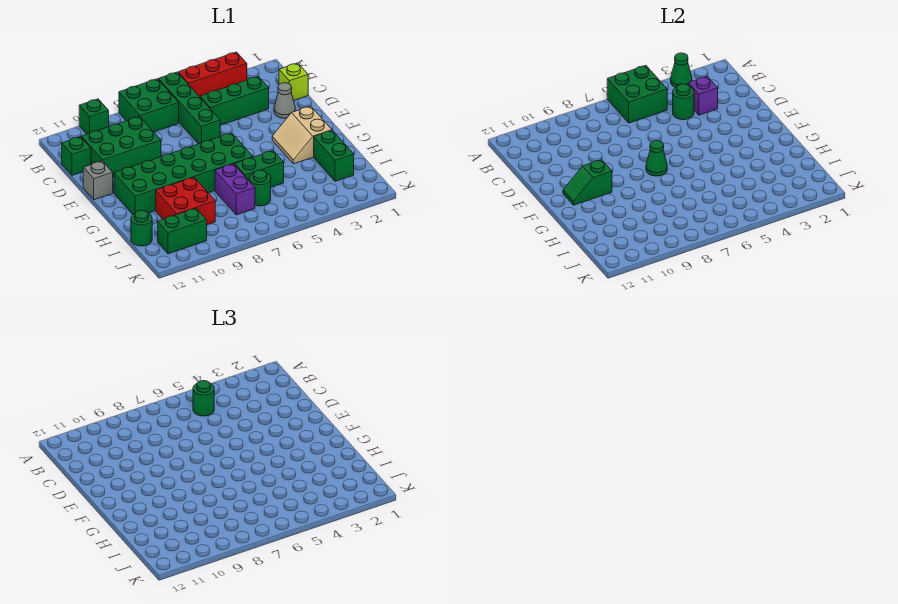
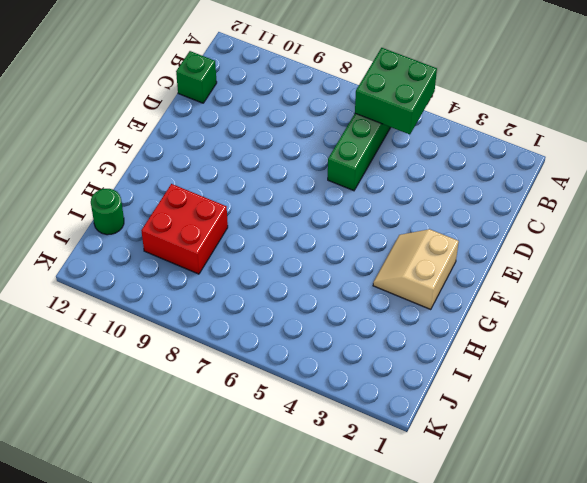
none -> red 1x3 brick [178,52,247,97]
none -> green 2x2 brick [119,79,179,132]
none -> green 1x1 brick [79,99,109,134]

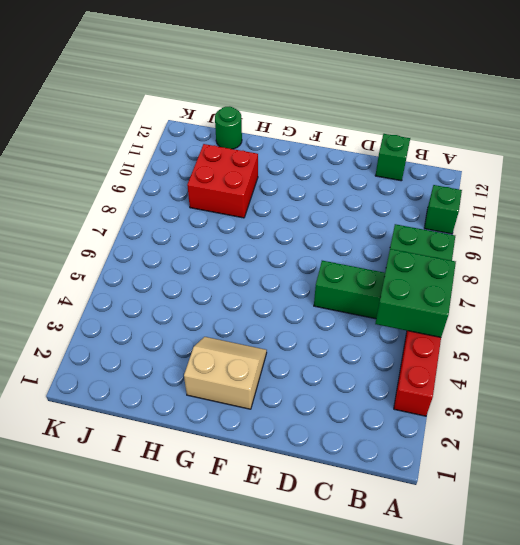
none -> lime 1x1 brick [279,63,308,100]
none -> green 1x3 brick [200,76,269,125]
none -> green 2x3 brick [81,117,161,177]

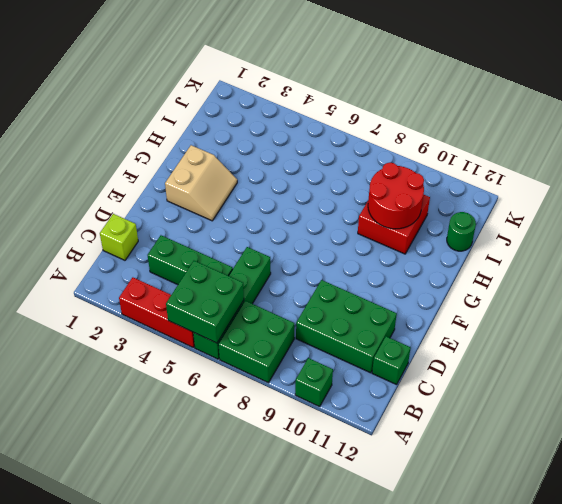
red 2x2 round brick [368,163,424,229] -> none
none -> grey 1x1 cone [274,83,295,118]
none -> grey 1x1 brick [83,161,113,200]
none -> green 2x6 brick [114,133,253,214]

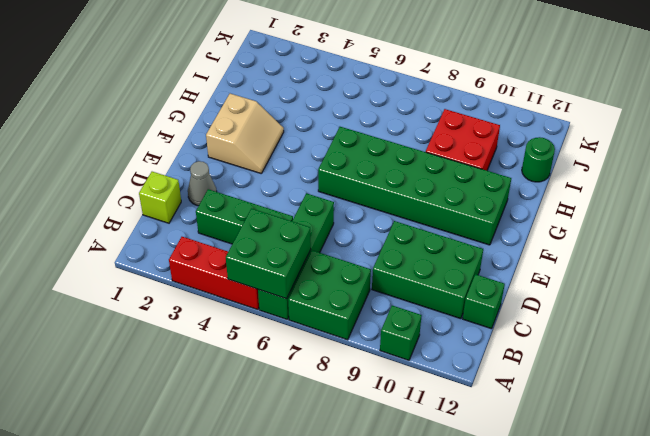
none -> grey 1x1 brick [83,161,113,200]
none -> green 1x2 brick [314,130,354,181]
none -> green 1x2 brick [235,151,284,187]

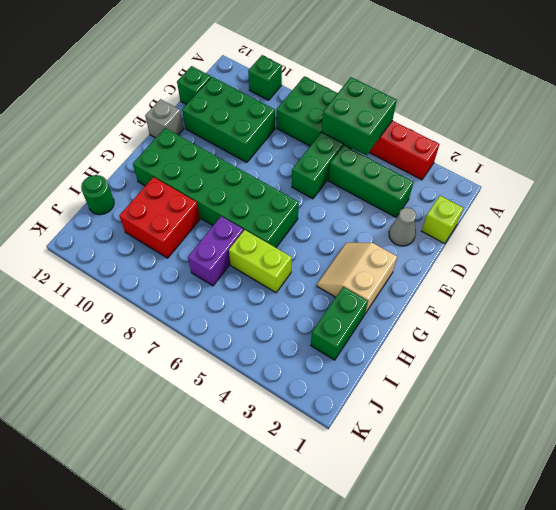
lime 1x2 brick [229,230,292,293] -> green 1x2 brick [235,151,284,187]
none -> green 1x1 round brick [250,170,271,206]
none -> green 1x2 brick [158,208,207,254]
none -> green 1x1 cone [671,53,692,87]

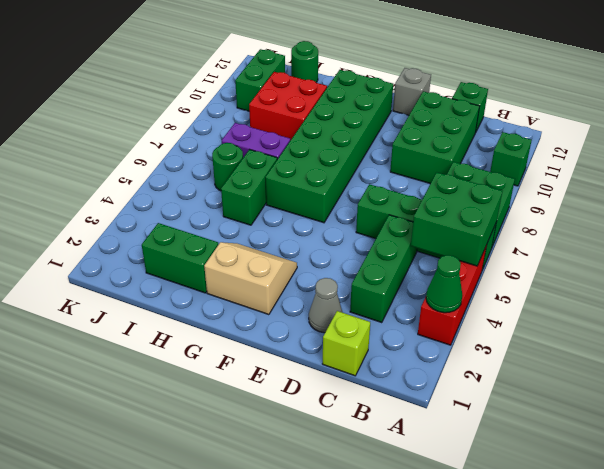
none -> purple 1x1 brick [689,76,718,115]
none -> green 1x1 round brick [673,84,694,120]
none -> green 1x1 cone [646,141,667,176]

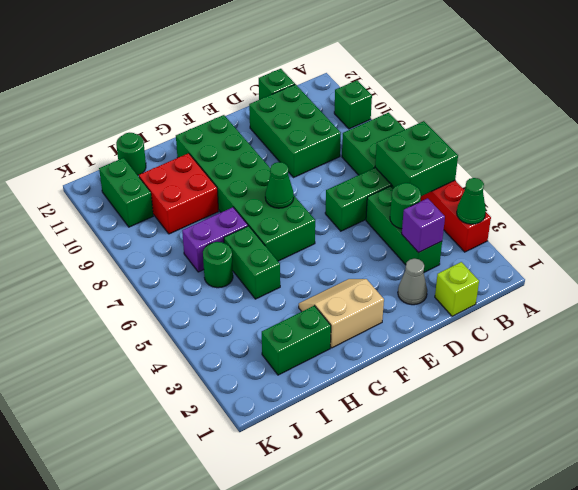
none -> grey 1x1 brick [83,161,113,200]
none -> green 1x2 slope [563,160,612,205]
none -> green 1x1 round brick [193,381,214,416]

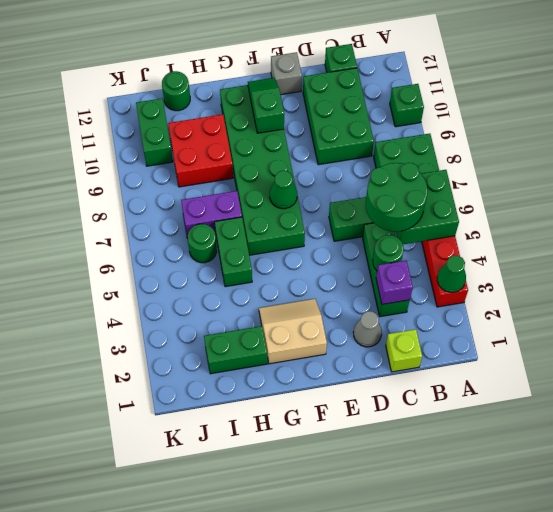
green 2x2 round brick [366,163,427,232] -> green 1x1 round brick [193,381,214,416]

